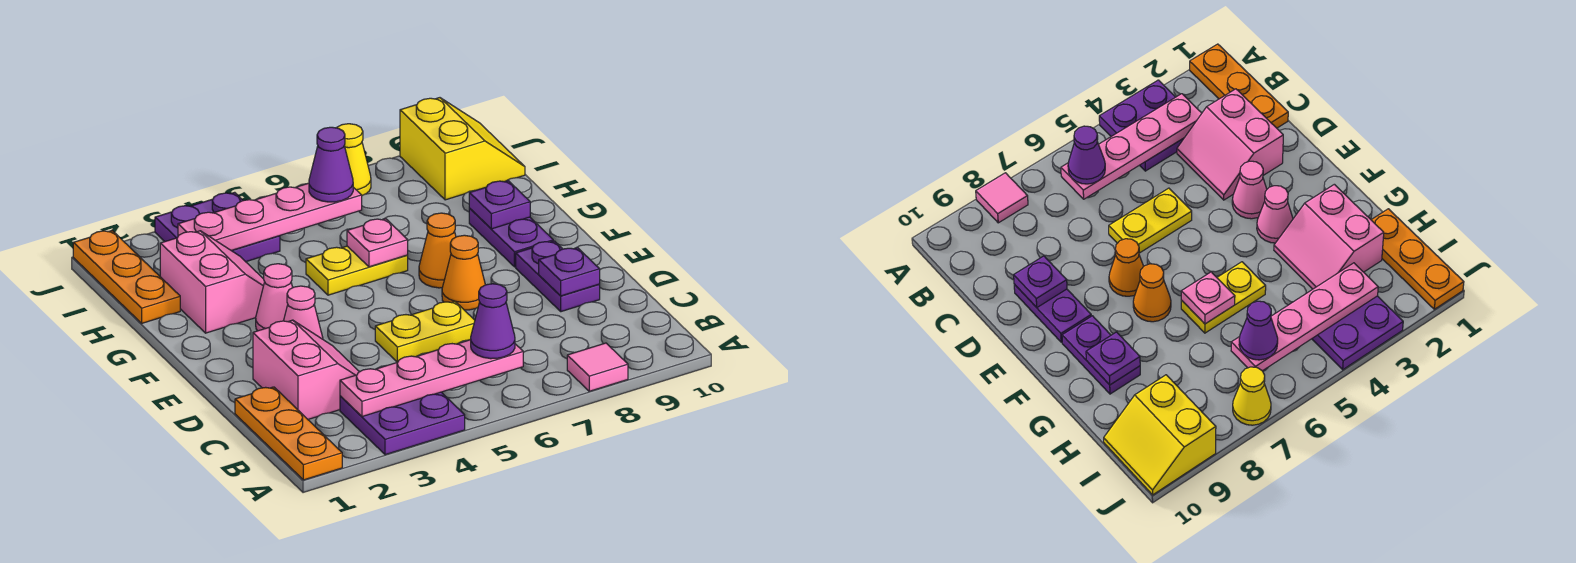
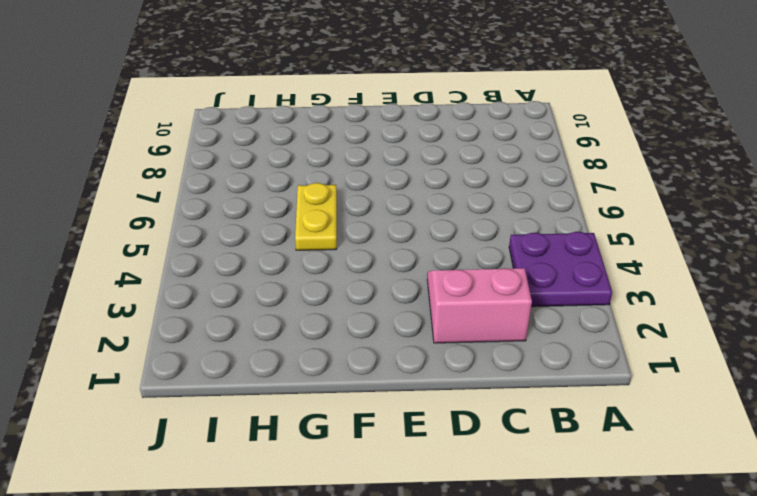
none -> orange 1x3 plate [235,387,342,480]
none -> pink 1x1 tile [567,343,628,391]
none -> yellow 1x2 plate [375,301,475,362]

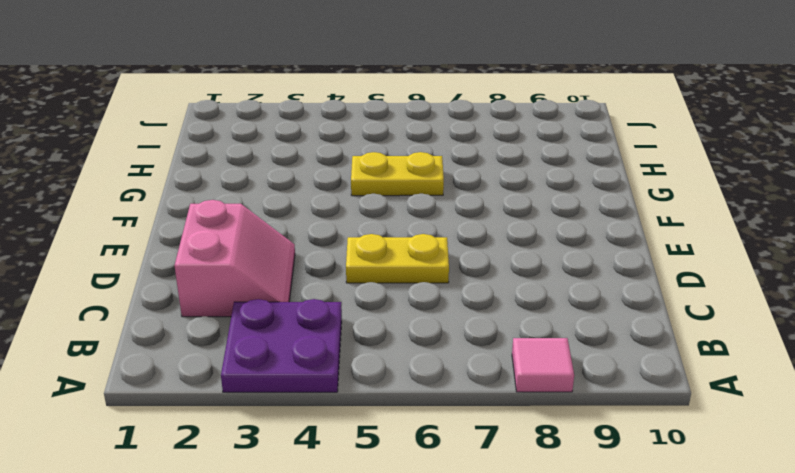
none -> orange 1x3 plate [235,387,342,480]
none -> purple 1x2 plate [516,241,600,312]
none -> pink 1x1 cone [284,286,323,339]

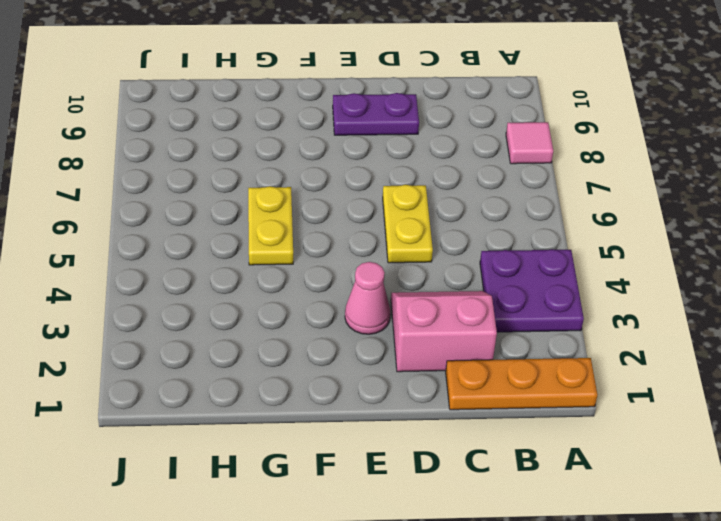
none -> orange 1x1 cone [442,235,485,310]
none -> pink 1x1 cone [256,264,293,331]
none -> orange 1x1 cone [419,213,456,288]

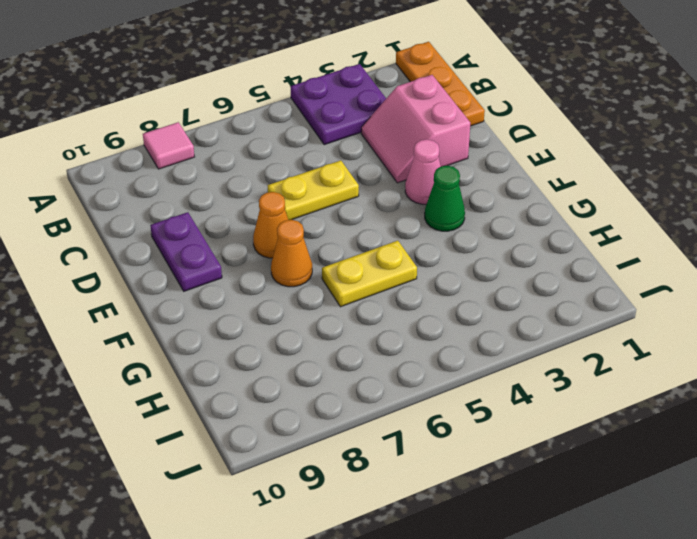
green 1x1 cone [425,166,465,231] -> pink 1x1 cone [256,264,293,331]
none -> purple 1x2 plate [469,209,553,267]
none -> pink 2x2 slope [160,231,265,333]
none -> orange 1x3 plate [73,231,180,323]

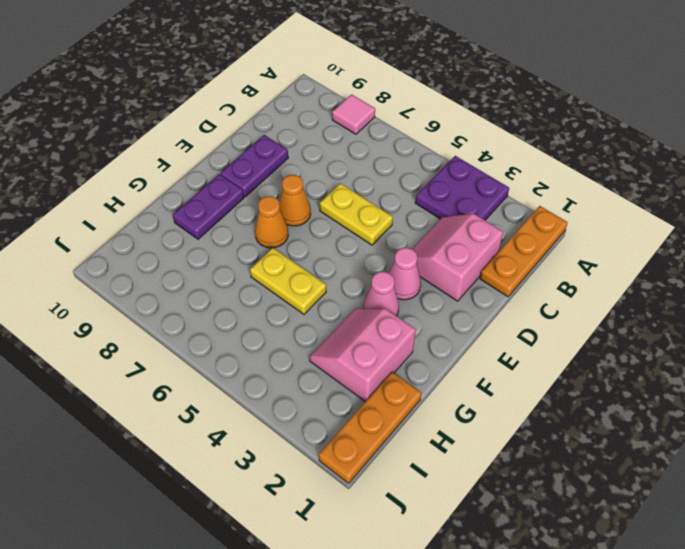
none -> purple 2x2 plate [155,192,280,262]
none -> yellow 2x2 slope [400,98,525,200]
none -> yellow 1x1 cone [337,124,371,195]

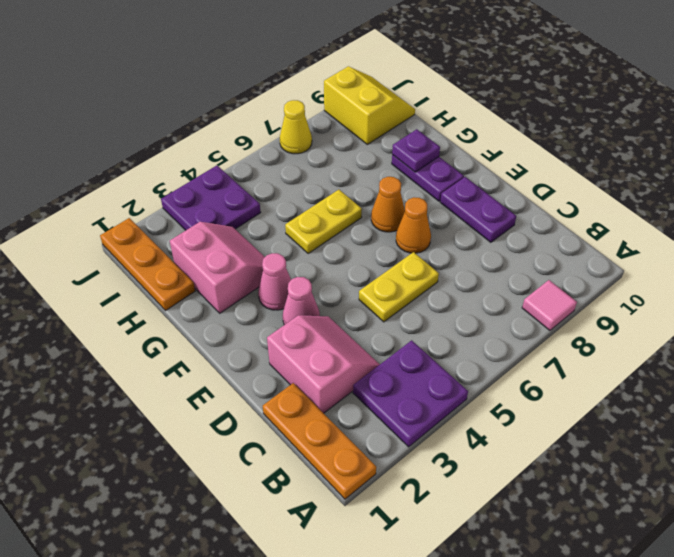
none -> pink 1x4 plate [340,340,523,417]
none -> purple 1x1 plate [539,248,600,296]
none -> pink 1x1 plate [347,219,408,267]

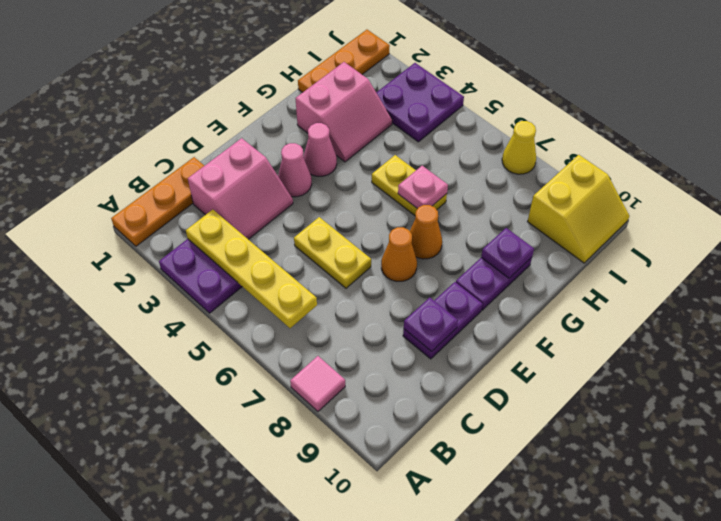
yellow 1x4 plate [186,210,317,328] -> pink 1x4 plate [340,340,523,417]
none -> pink 1x4 plate [178,183,362,251]
none -> purple 1x1 cone [471,284,515,359]
none -> purple 1x1 cone [309,127,353,202]

